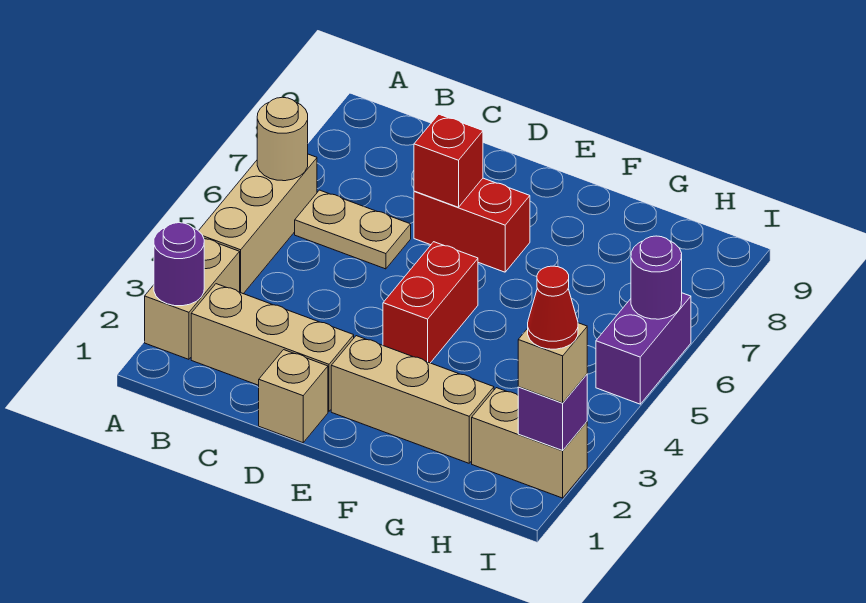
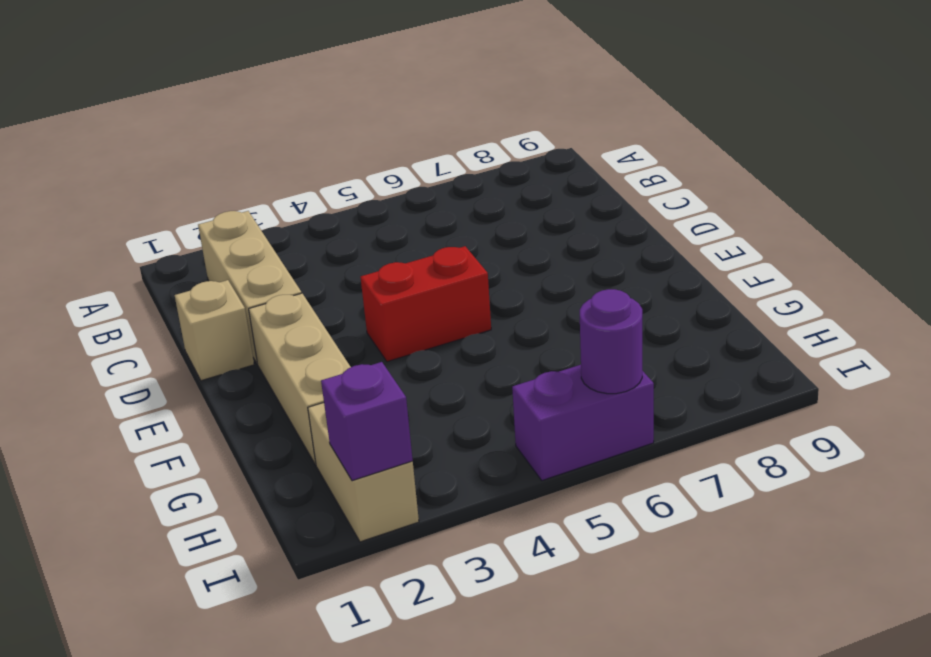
none -> tan 1x2 brick [145,238,240,359]
none -> tan 1x3 brick [199,154,317,294]
none -> tan 1x2 plate [295,190,411,269]

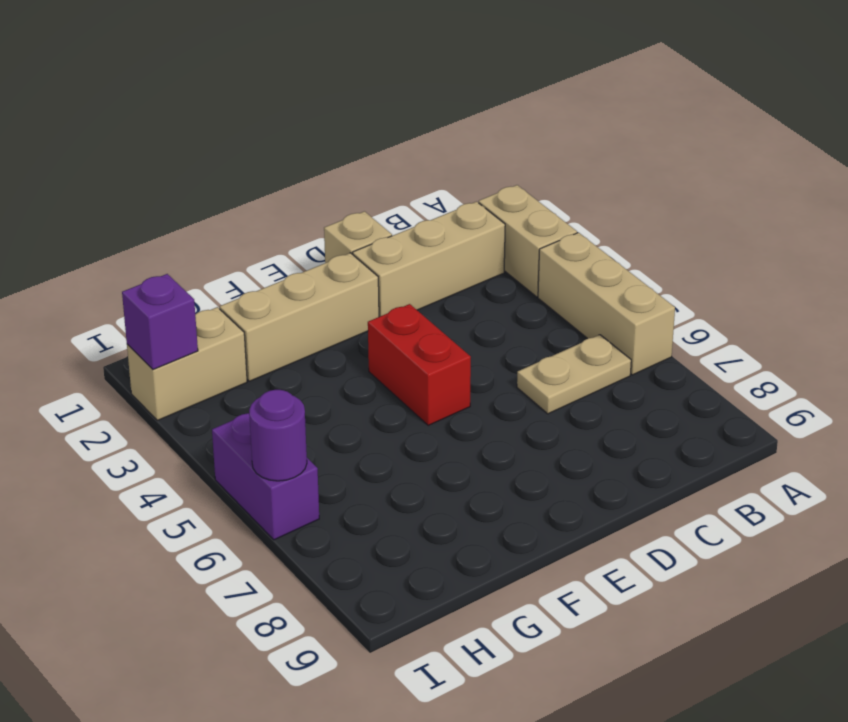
none -> red 1x2 brick [414,178,530,272]
none -> purple 1x1 round brick [154,223,204,306]
none -> tan 1x1 round brick [257,97,308,181]

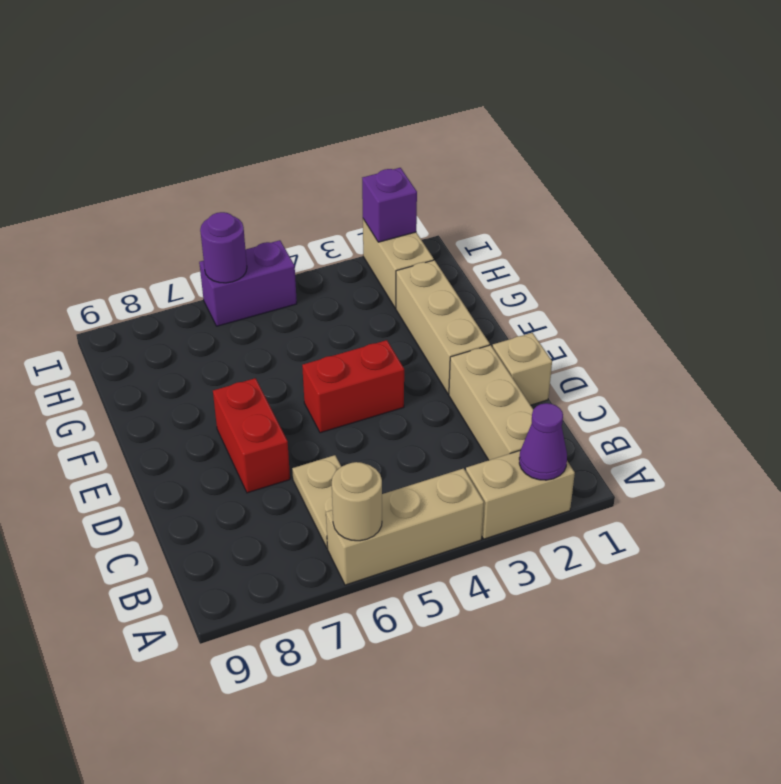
purple 1x1 cone [519,403,567,480] -> purple 1x1 round brick [154,223,204,306]
none -> red 1x1 brick [414,114,483,207]
none -> tan 1x1 brick [518,323,587,403]
none -> red 1x1 cone [528,266,578,349]

